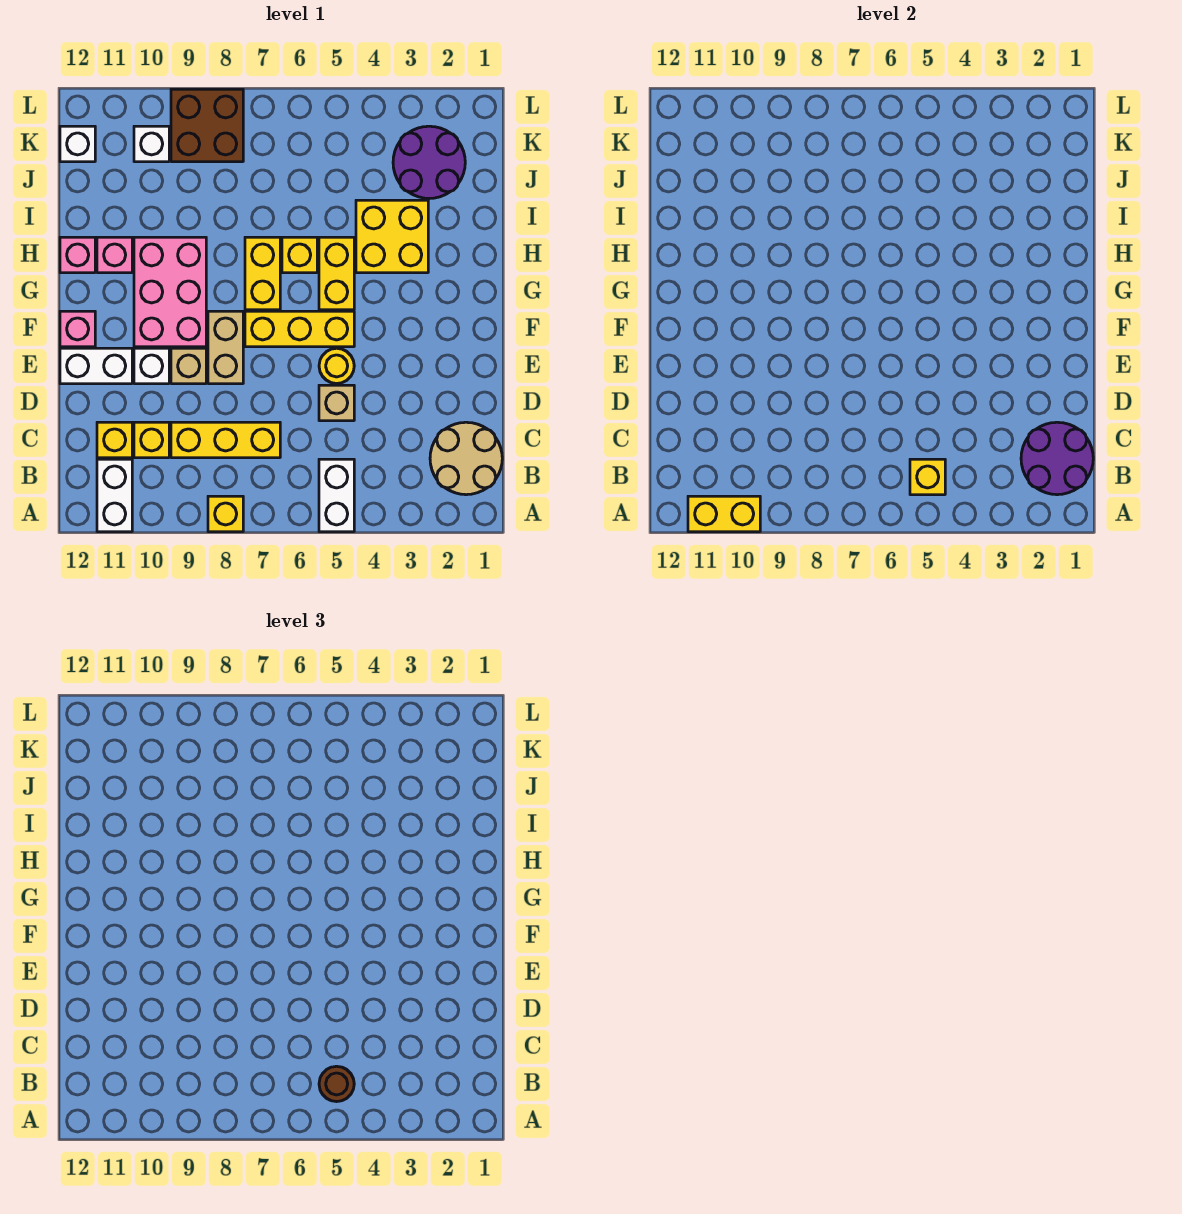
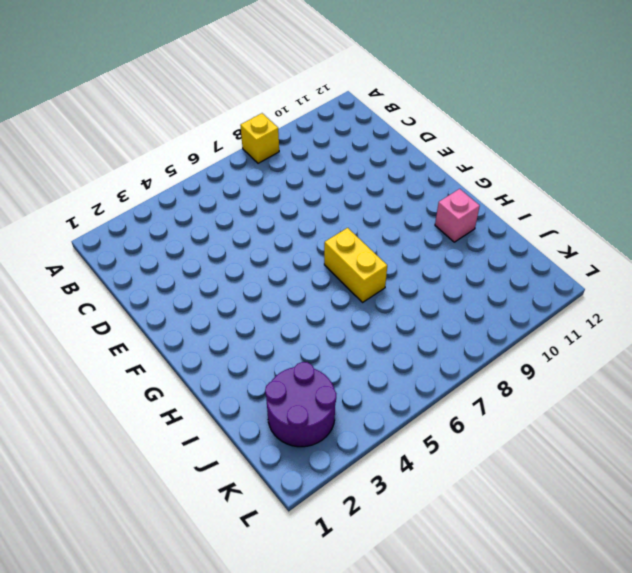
none -> white 1x2 brick [319,459,354,532]
none -> white 1x2 brick [97,459,132,532]
none -> tan 2x2 round brick [430,422,502,495]
none -> yellow 1x3 brick [171,422,280,458]

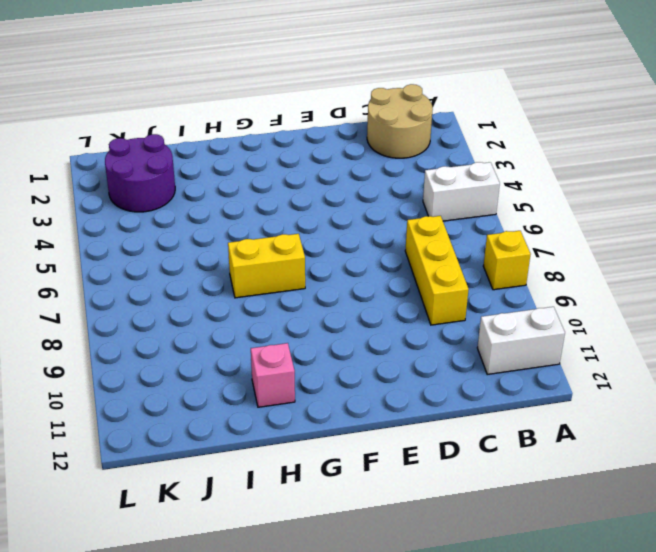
none -> yellow 1x1 brick [134,422,169,458]
none -> yellow 1x1 brick [97,422,132,458]
none -> tan 1x1 brick [319,385,354,421]
none -> yellow 1x1 round brick [319,348,354,384]

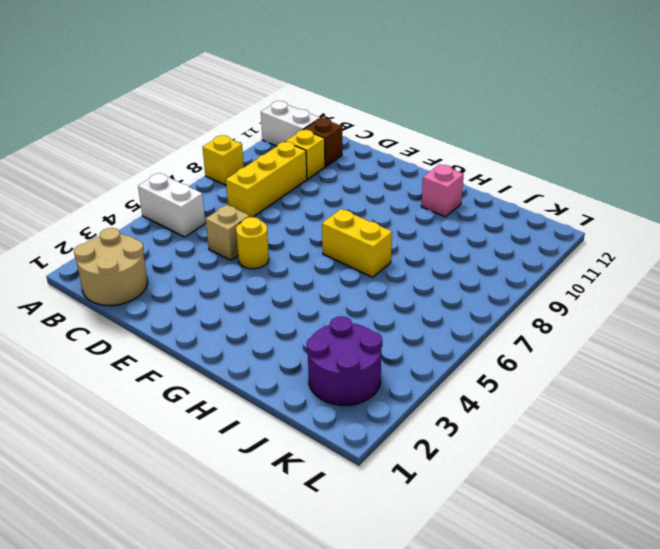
brown 1x1 brick [304,118,342,167] -> yellow 1x1 brick [97,422,132,458]
none -> tan 1x2 brick [208,311,243,384]
none -> tan 1x1 brick [171,348,206,384]
none -> white 1x1 brick [134,348,169,384]
none -> white 1x2 brick [60,348,132,384]

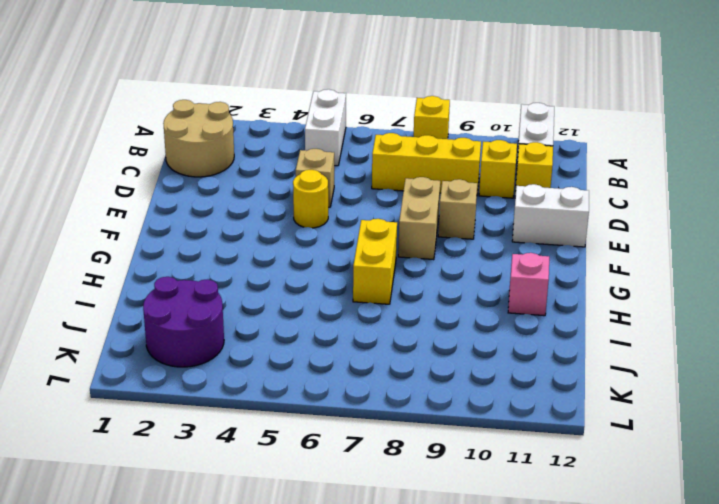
none -> white 1x1 brick [134,348,169,384]
none -> yellow 1x3 brick [245,311,354,347]
none -> pink 2x3 brick [134,237,206,347]
none -> pink 1x1 brick [60,311,95,347]

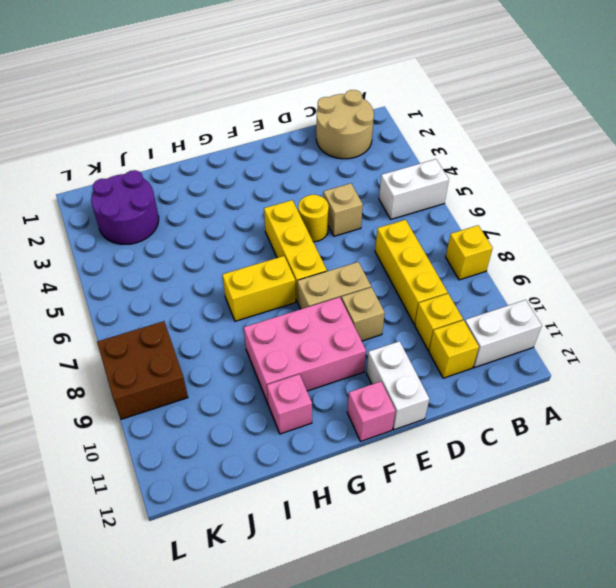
none -> white 1x1 brick [134,348,169,384]
none -> yellow 1x2 brick [319,237,354,310]
none -> yellow 2x2 brick [356,200,428,273]
none -> yellow 1x1 brick [282,237,317,273]

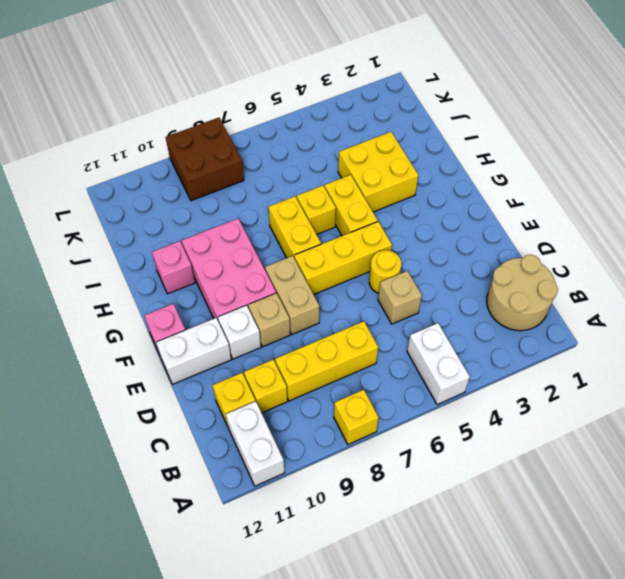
none -> pink 1x1 brick [60,237,95,273]
none -> purple 2x2 round brick [393,126,465,199]
none -> white 1x1 brick [134,126,169,162]
none -> white 1x1 brick [60,126,95,162]

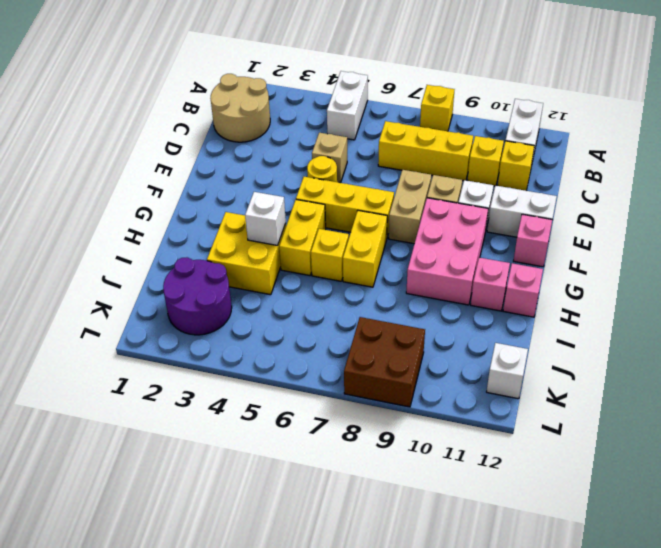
white 1x1 brick [245,192,286,246] -> white 1x1 brick moved to [134,126,169,162]
none -> yellow 1x2 brick [688,496,760,532]
none -> purple 2x2 round brick [1021,422,1093,495]
none -> yellow 1x1 brick [910,459,945,495]
none -> brown 1x1 round brick [319,1066,354,1102]

